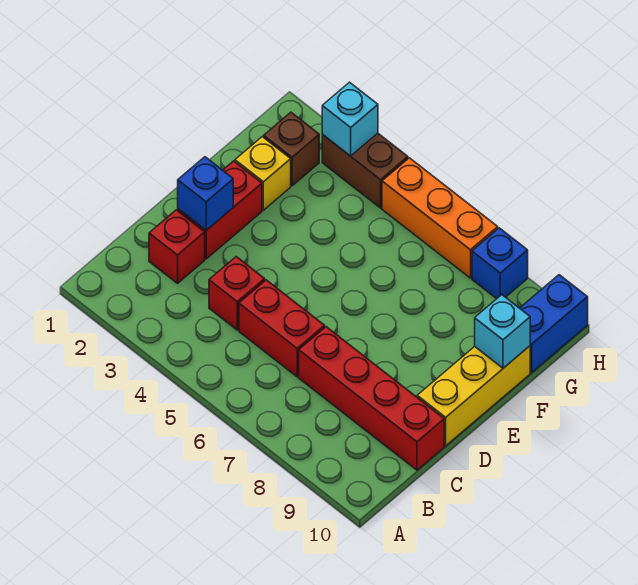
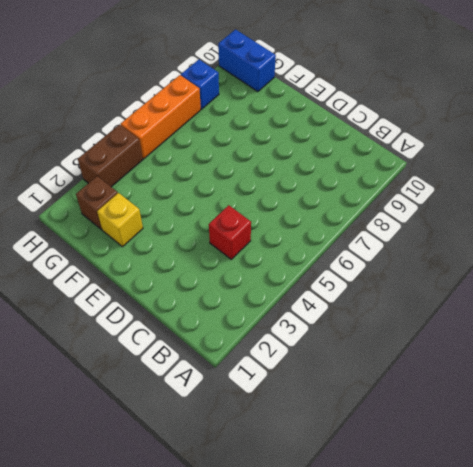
none -> red 1x1 brick [149,210,205,283]
none -> red 1x2 brick [239,280,325,377]
none -> red 1x4 brick [299,327,444,470]

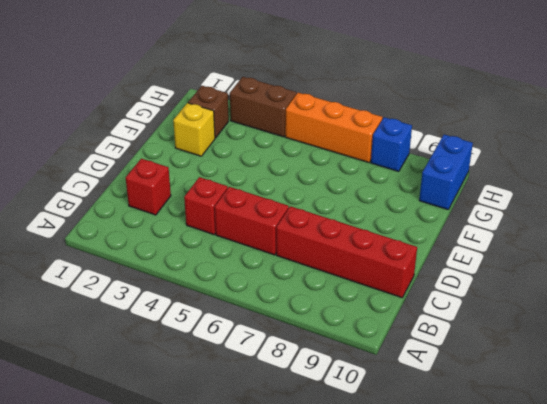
none -> red 1x2 brick [178,161,262,259]
none -> yellow 1x3 brick [417,346,530,446]
none -> blue 1x1 brick [178,157,233,230]

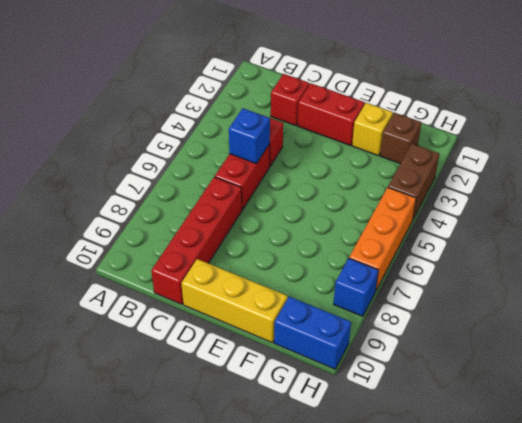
blue 1x1 brick [229,108,270,164] -> blue 1x1 brick moved to [178,157,233,230]
none -> cyan 1x1 brick [475,295,530,368]
none -> cyan 1x1 brick [322,82,378,156]

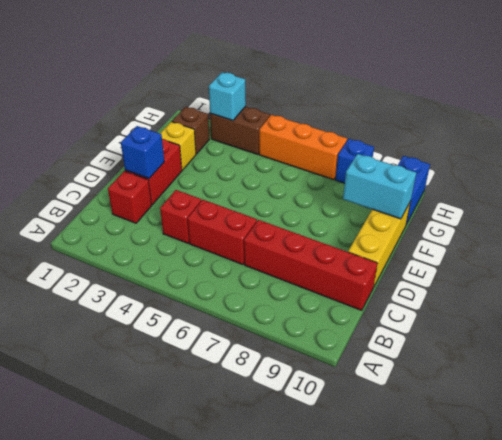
cyan 1x2 brick [343,154,416,219] -> cyan 1x1 brick [475,295,530,368]

